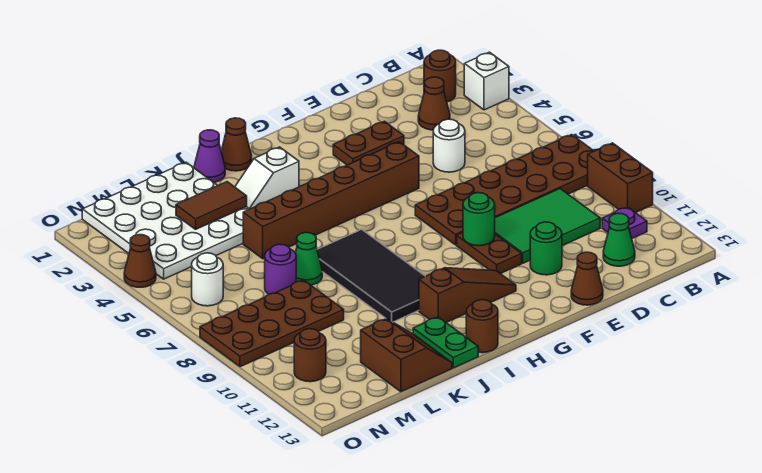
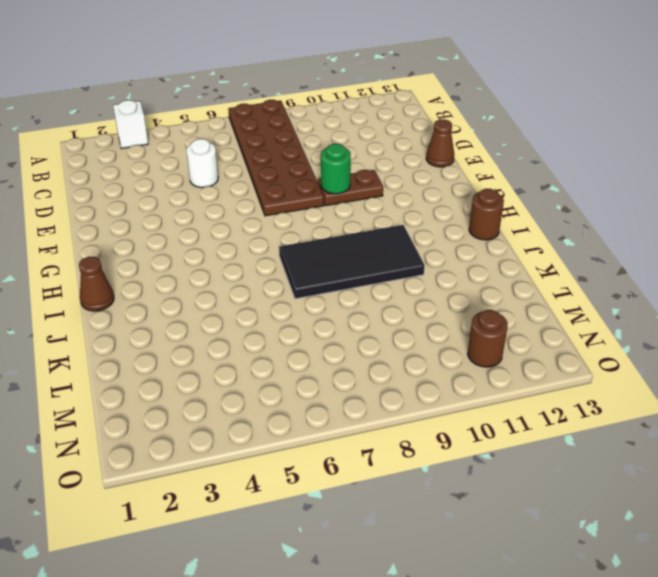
none -> brown 1x2 brick [588,143,653,213]
none -> brown 1x1 round brick [424,50,456,102]
none -> purple 1x1 plate [602,207,647,238]
none -> brown 1x1 cone [418,77,450,130]

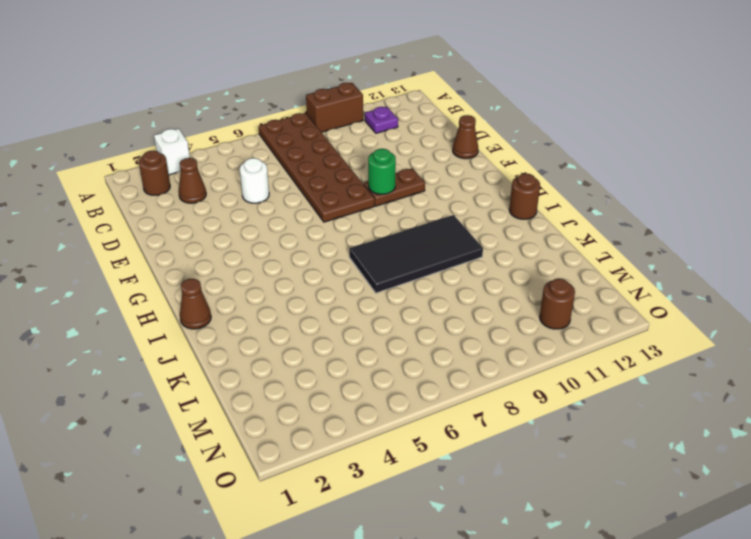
none -> green 2x3 tile [495,189,600,263]
none -> green 1x1 cone [603,213,635,266]
none -> brown 1x2 plate [333,121,404,165]
none -> green 1x1 round brick [530,222,562,275]

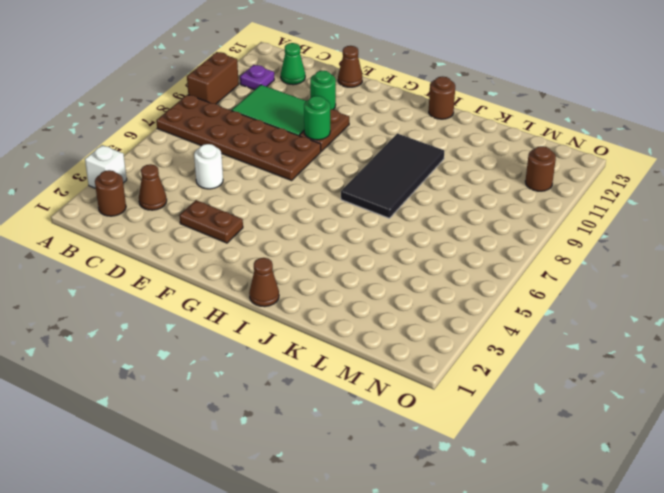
none -> brown 1x6 brick [243,142,419,259]
none -> brown 1x3 slope [419,268,516,322]
none -> white 1x2 slope [235,147,299,209]
none -> purple 1x1 cone [194,130,225,182]

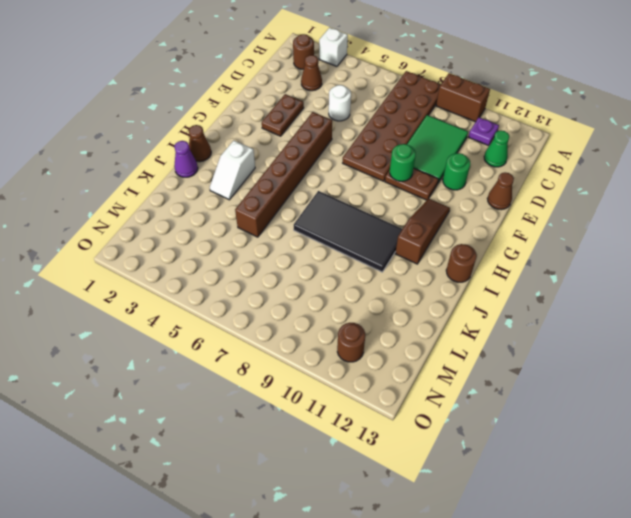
none -> green 1x2 plate [413,317,478,368]
none -> white 4x4 plate [82,162,249,279]
none -> green 1x1 cone [295,233,322,285]
none -> brown 2x2 slope [361,319,452,392]

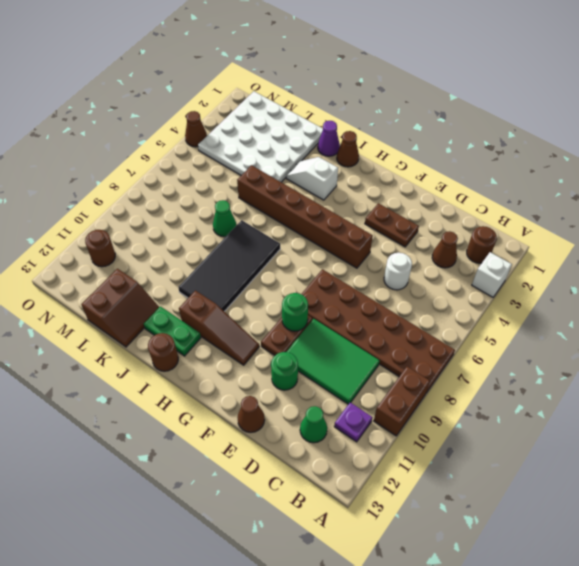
green 1x2 plate [144,306,201,356] -> green 1x2 plate turned to [413,317,478,368]
none -> purple 1x1 round brick [265,244,296,294]
none -> brown 2x4 plate [200,280,344,367]
none -> white 1x1 round brick [192,253,223,306]
none -> brown 1x2 tile [176,182,247,229]

